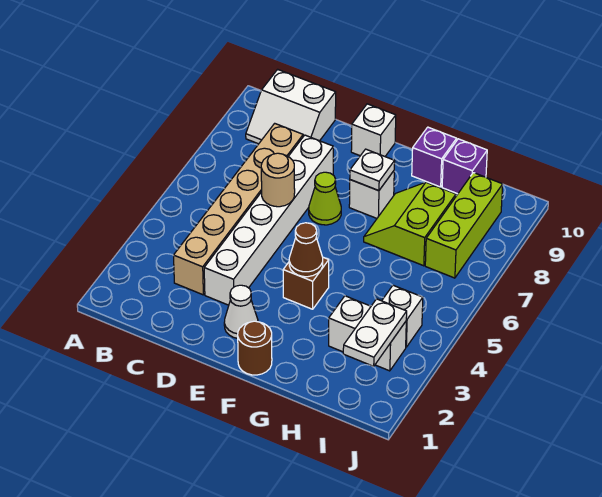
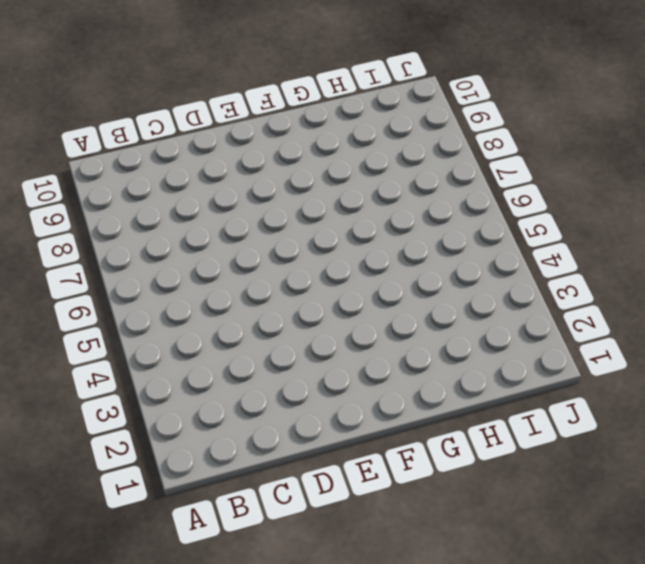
none -> white 2x2 slope [246,69,336,144]
none -> tan 1x6 brick [173,123,303,295]
none -> white 1x6 brick [204,135,333,305]

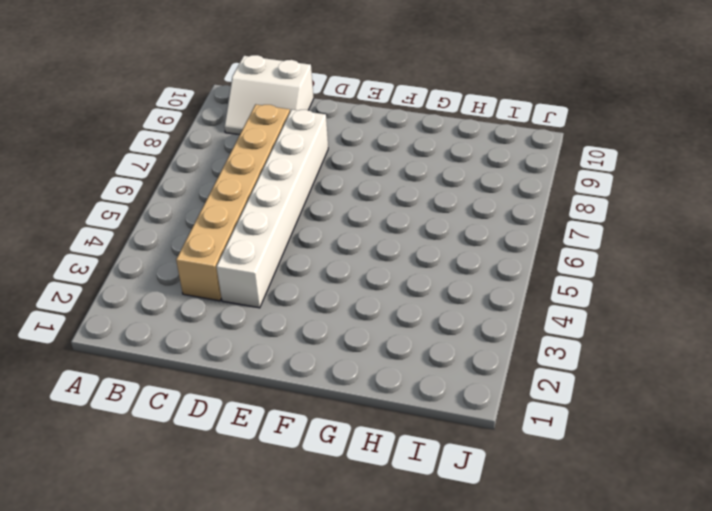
none -> white 1x1 cone [224,285,258,338]
none -> lime 1x1 cone [309,172,341,225]
none -> white 1x1 brick [351,104,396,156]

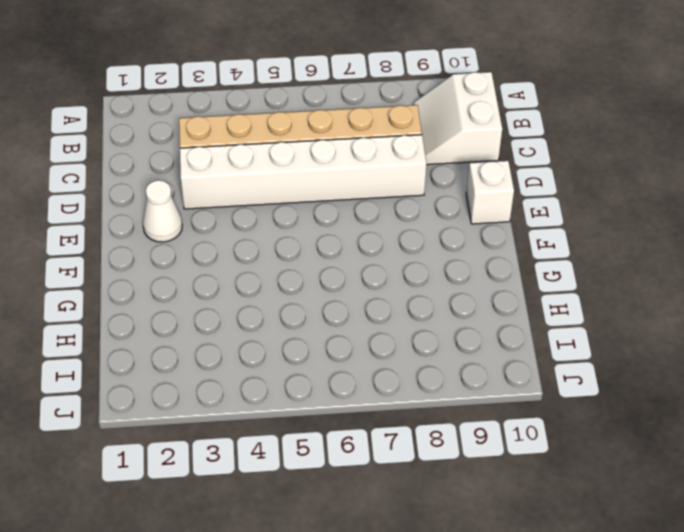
none -> lime 1x1 cone [309,172,341,225]
none -> brown 1x1 round brick [238,321,272,375]
none -> brown 1x1 brick [283,257,329,309]

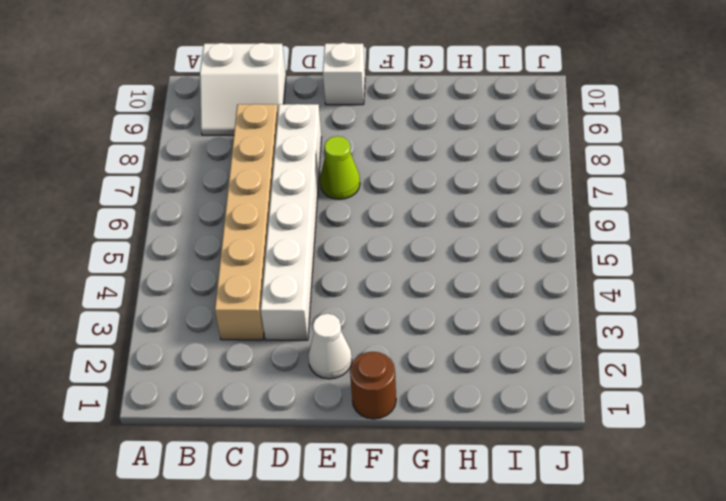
none -> brown 1x1 brick [283,257,329,309]
none -> white 1x1 brick [349,171,394,218]
none -> lime 2x2 slope [364,182,456,266]

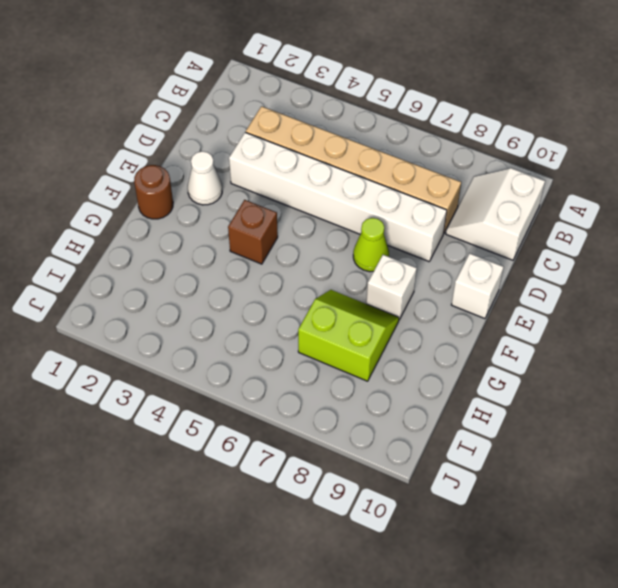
none -> purple 1x1 brick [412,127,457,187]
none -> white 1x2 brick [329,296,406,371]
none -> purple 1x1 brick [442,139,487,194]

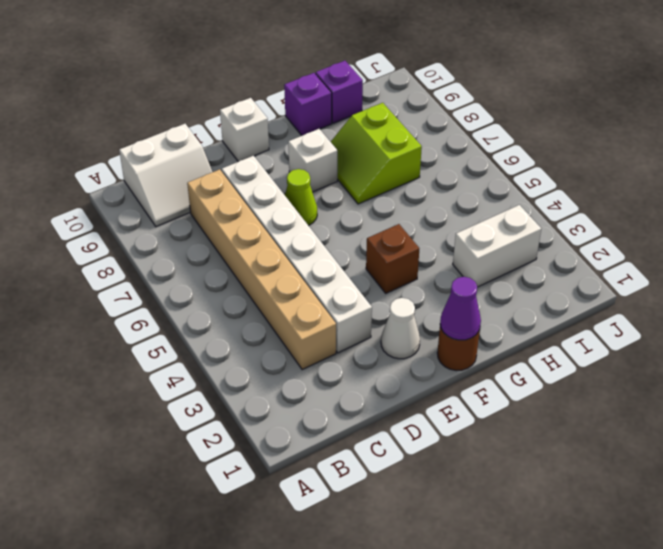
purple 1x1 cone [440,277,481,340] -> none
none -> white 1x1 brick [382,285,423,347]
none -> lime 1x3 brick [425,173,503,278]
none -> tan 1x1 round brick [261,153,295,207]

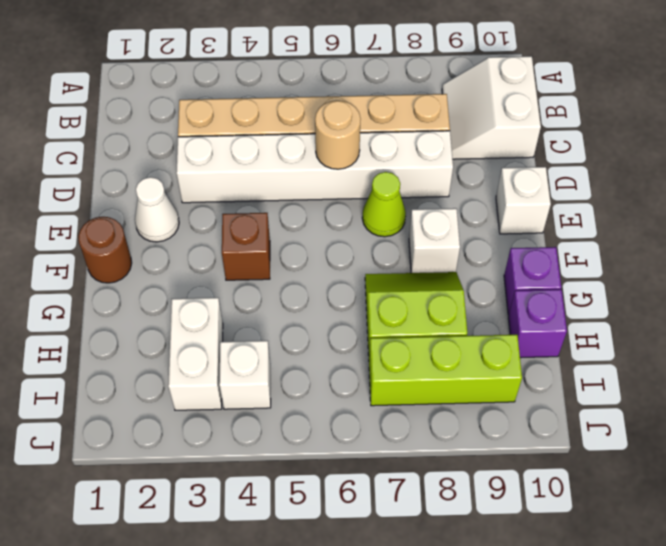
none -> brown 1x1 cone [289,223,323,277]
none -> white 1x1 plate [350,149,395,191]
none -> white 1x2 plate [343,299,407,366]

